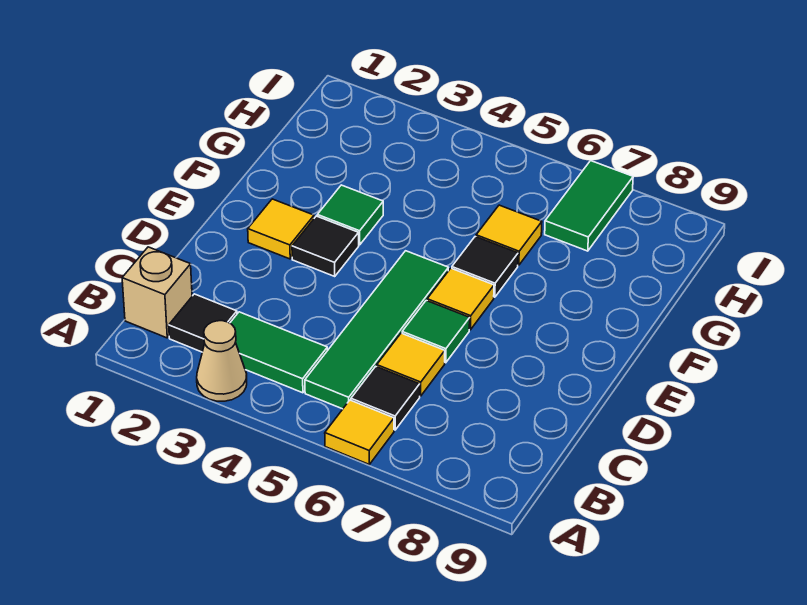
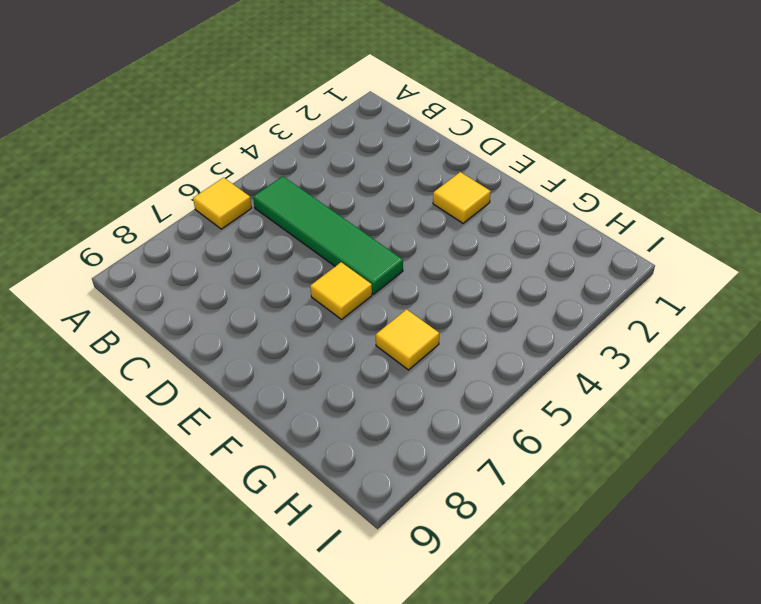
none -> tan 1x1 cone [197,321,247,401]
none -> tan 1x1 brick [122,247,192,338]
none -> black 1x1 tile [169,294,237,352]

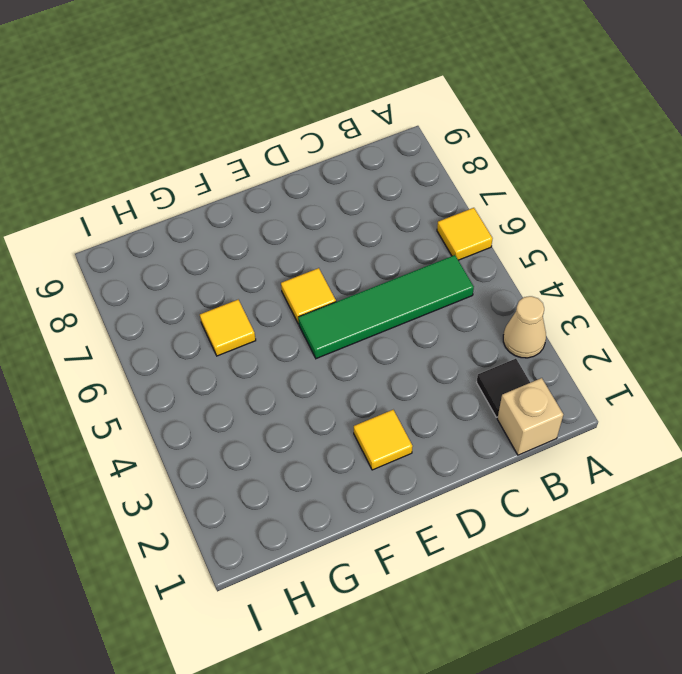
none -> green 1x2 tile [230,312,328,393]
none -> black 1x1 tile [351,366,420,430]
none -> yellow 1x1 tile [377,333,445,396]

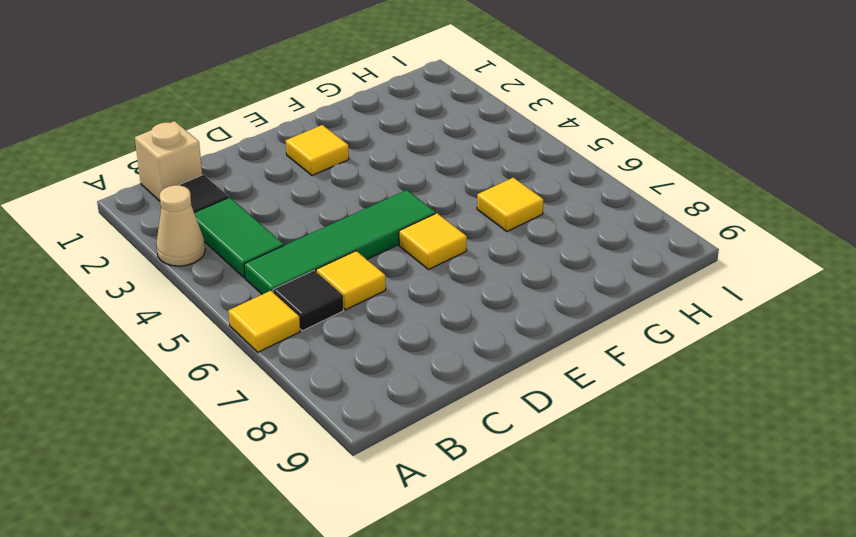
none -> green 1x1 tile [402,301,470,363]
none -> black 1x1 tile [292,216,359,276]
none -> green 1x1 tile [317,185,383,245]

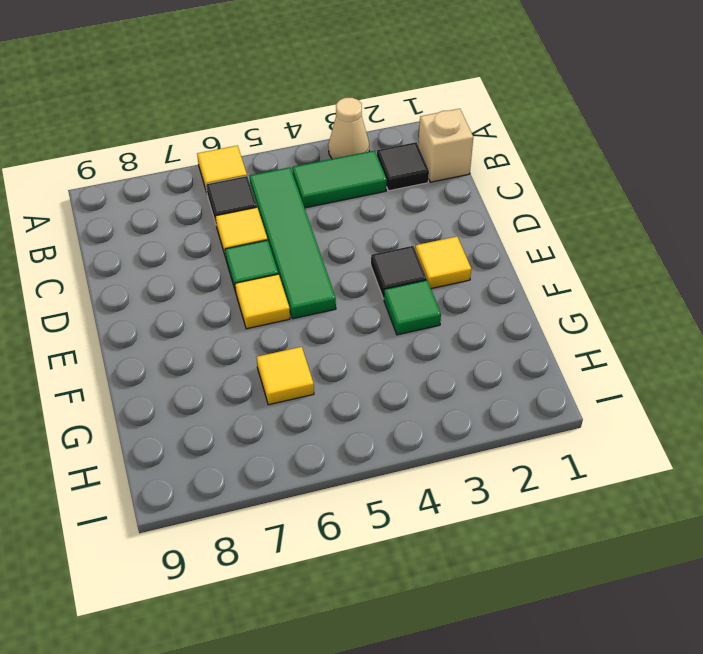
none -> black 1x1 tile [452,237,518,297]
none -> green 1x2 tile [545,161,633,251]

